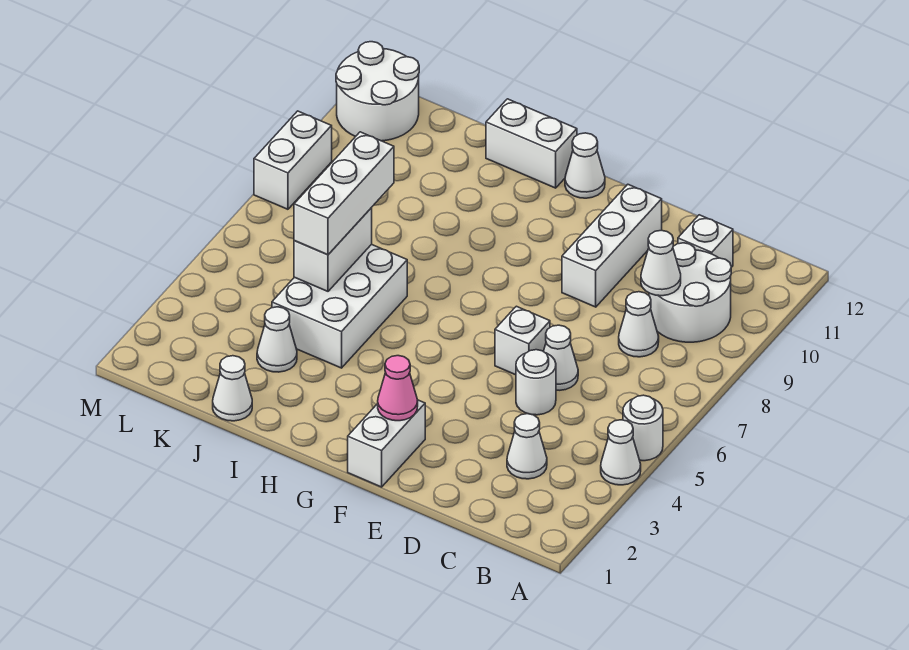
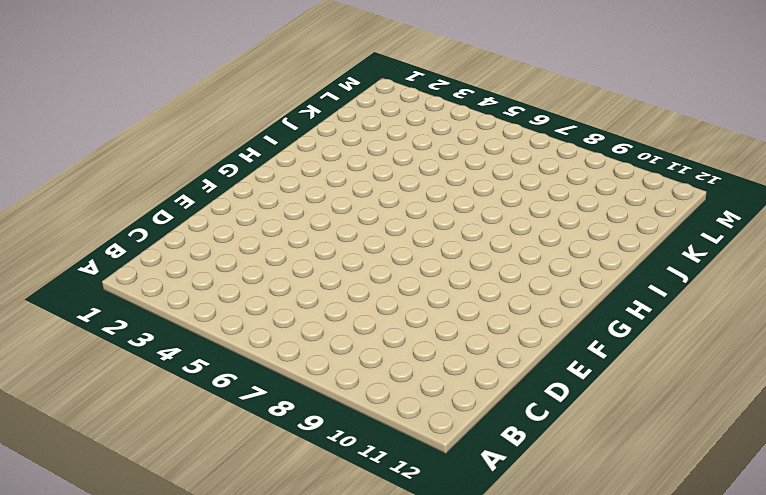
none -> white 1x1 cone [601,420,641,485]
none -> white 1x1 round brick [623,395,663,461]
none -> white 2x2 round brick [649,243,731,342]

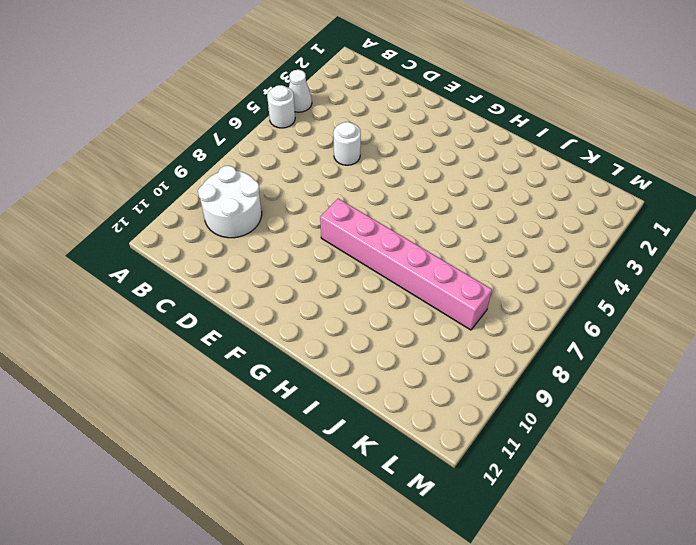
pink 1x6 brick [320,199,492,330] -> none
none -> white 1x1 cone [507,414,547,479]
none -> white 1x1 cone [619,292,659,357]
none -> white 1x1 brick [678,215,733,267]

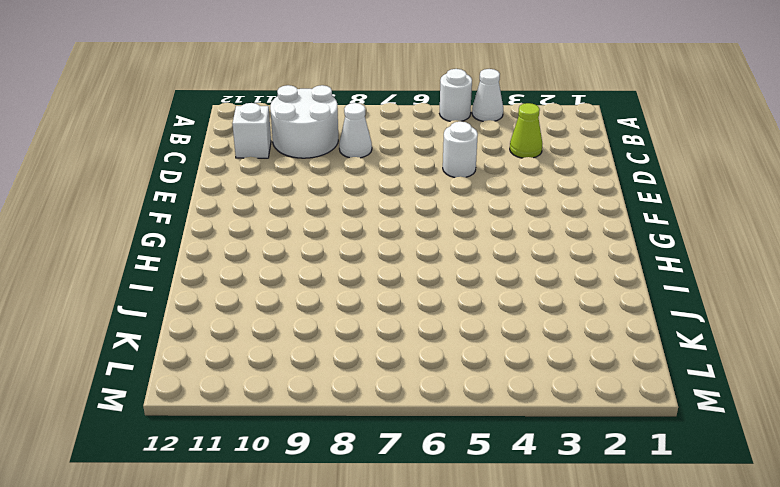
lime 1x1 cone [510,103,542,158] -> white 1x1 cone [507,414,547,479]
none -> white 1x1 cone [543,325,578,390]
none -> white 1x1 brick [495,306,550,375]
none -> white 1x3 brick [562,184,662,307]

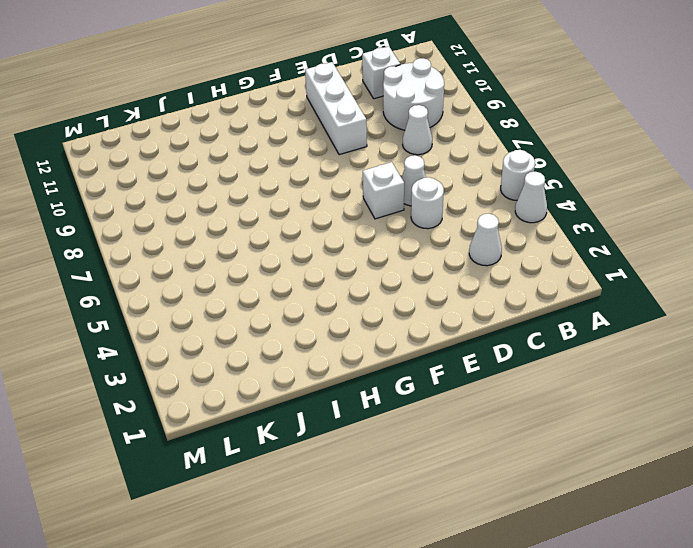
none -> white 1x2 brick [348,400,425,487]
none -> white 1x1 cone [565,133,605,198]
none -> white 1x2 brick [486,99,577,188]

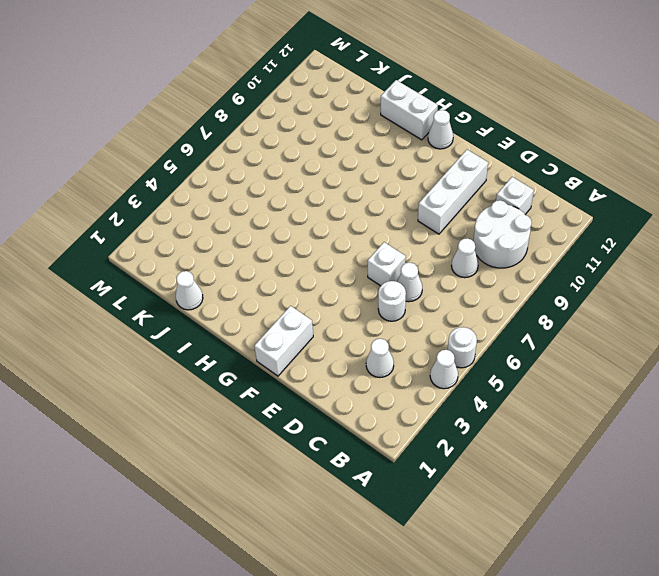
none -> white 2x3 brick [272,244,407,368]
none -> white 1x1 cone [257,307,297,372]
none -> white 2x2 round brick [336,42,419,141]

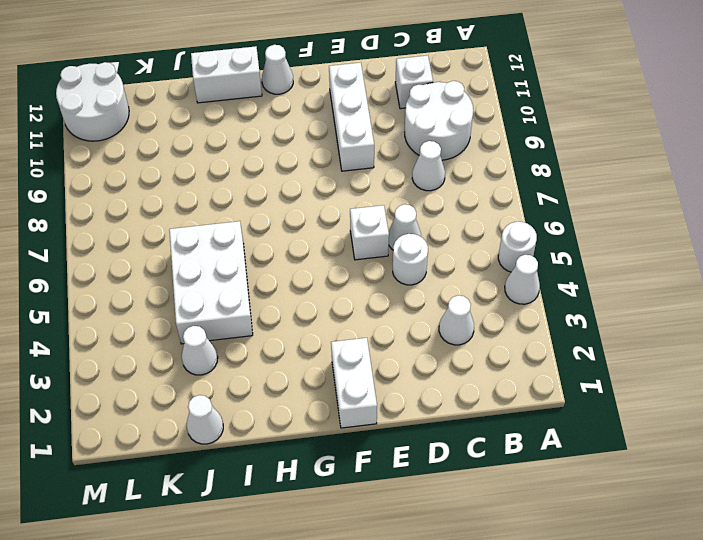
none -> white 1x2 brick [254,111,332,209]
none -> white 1x1 cone [641,230,681,296]
none -> pink 1x1 cone [378,356,418,421]

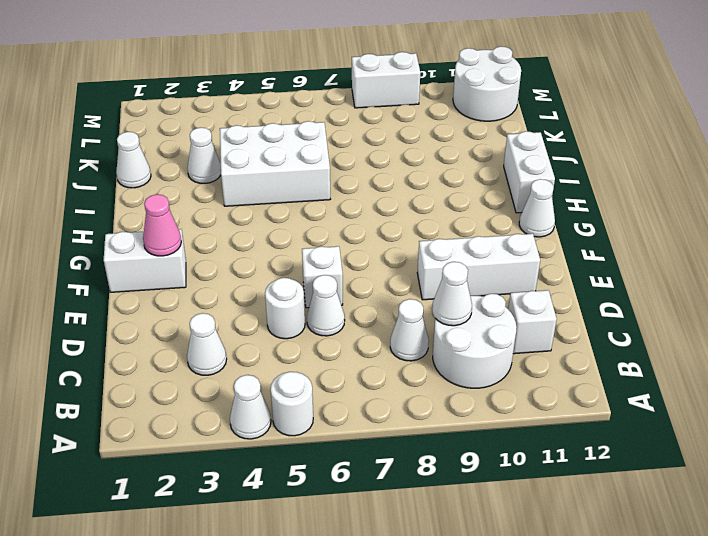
none -> white 1x2 brick [294,208,372,291]
none -> white 1x3 brick [294,132,394,255]

